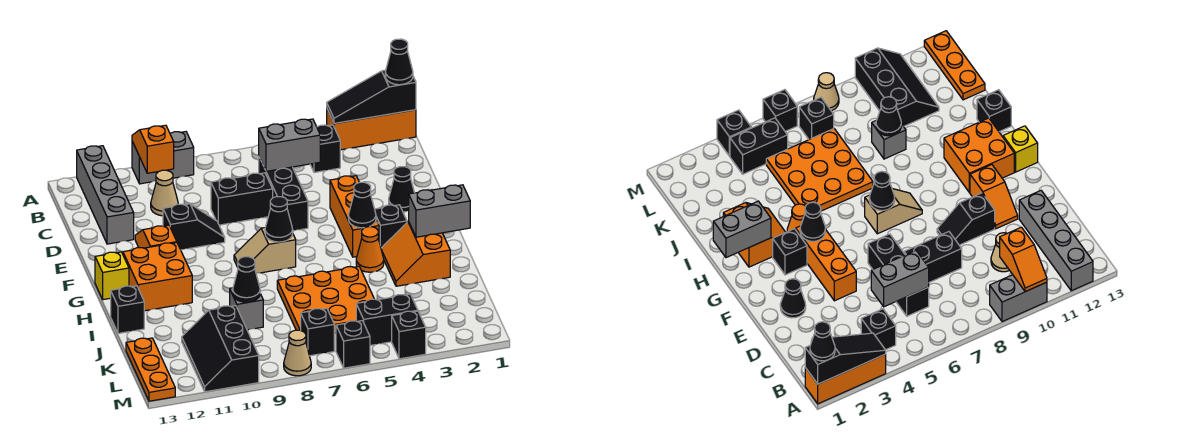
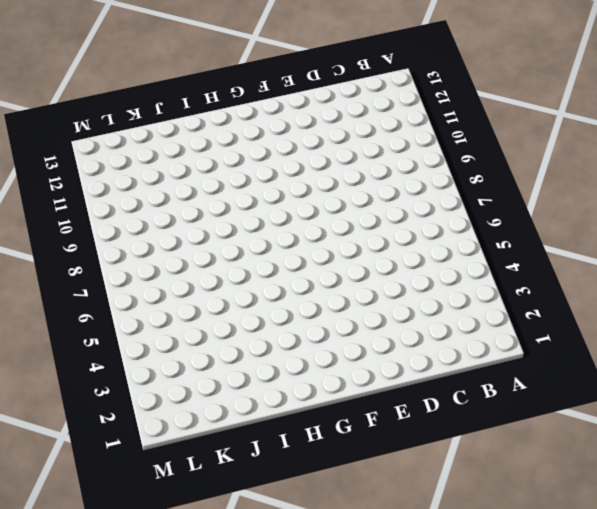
none -> orange 1x3 brick [327,109,416,150]
none -> grey 1x2 brick [132,132,194,184]
none -> grey 1x4 brick [77,146,134,244]
none -> black 1x1 brick [310,125,340,173]

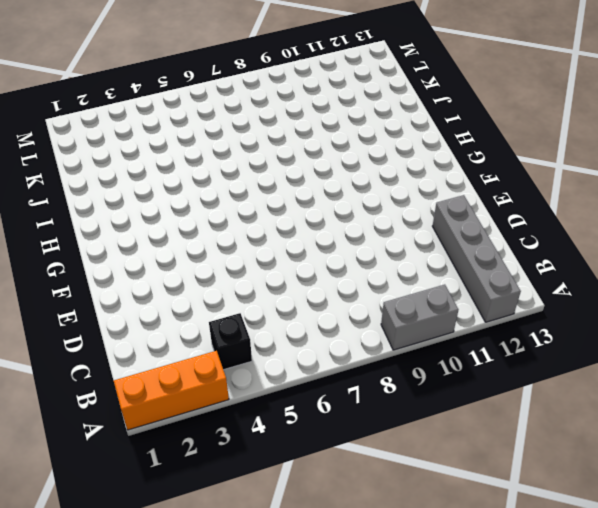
none -> black 1x3 brick [259,157,308,231]
none -> tan 1x1 cone [151,170,178,216]
none -> black 1x2 brick [211,173,273,225]
none -> black 1x1 cone [389,167,414,212]

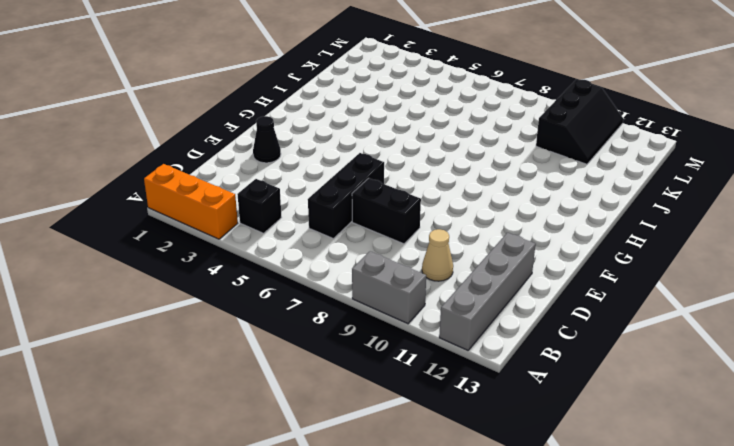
none -> orange 1x3 brick [330,176,379,257]
none -> black 1x2 slope [163,204,225,250]
none -> orange 1x2 slope [135,225,177,248]
none -> black 1x1 brick [375,205,407,248]

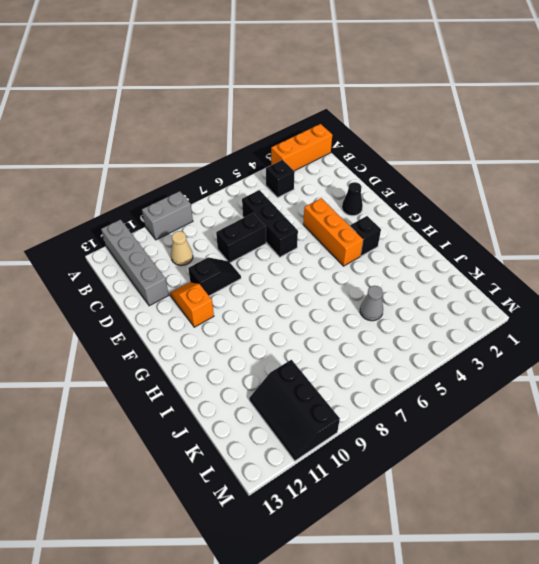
grey 1x1 cone [360,286,383,321] -> orange 3x3 plate [277,267,374,333]
none -> tan 1x2 slope [234,228,296,273]
none -> orange 2x2 brick [123,243,192,311]
none -> yellow 1x1 brick [95,252,129,300]
none -> orange 2x2 slope [381,221,450,286]

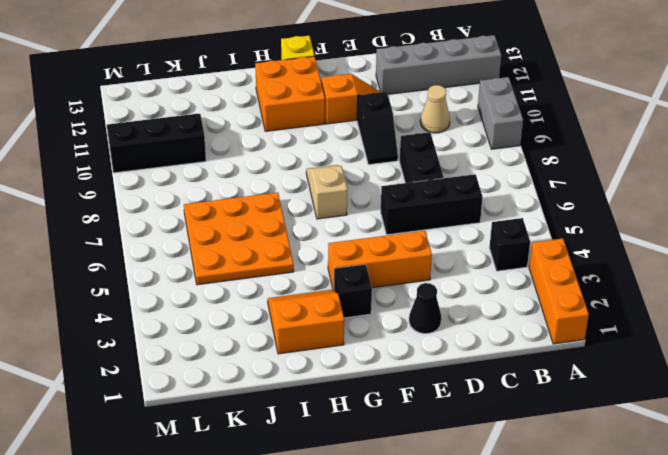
none -> orange 1x1 cone [356,227,384,272]
none -> black 1x1 brick [111,286,144,333]
none -> grey 1x1 brick [230,288,263,330]
none -> orange 1x3 plate [126,338,175,401]

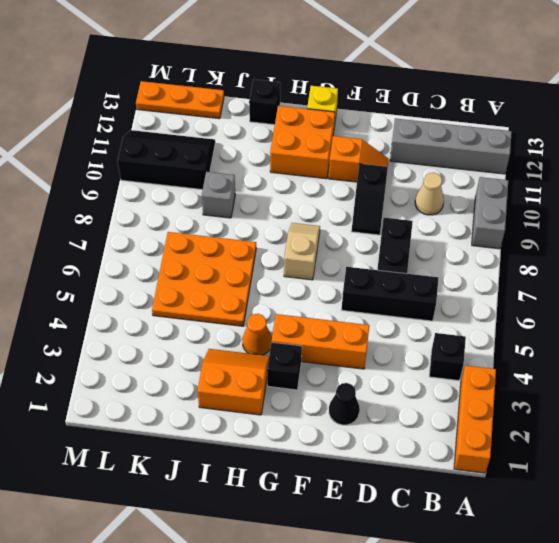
none -> black 1x2 brick [356,294,418,345]
none -> black 1x1 brick [301,308,334,356]
none -> black 1x1 brick [392,311,426,359]
none -> black 1x1 brick [336,321,370,368]

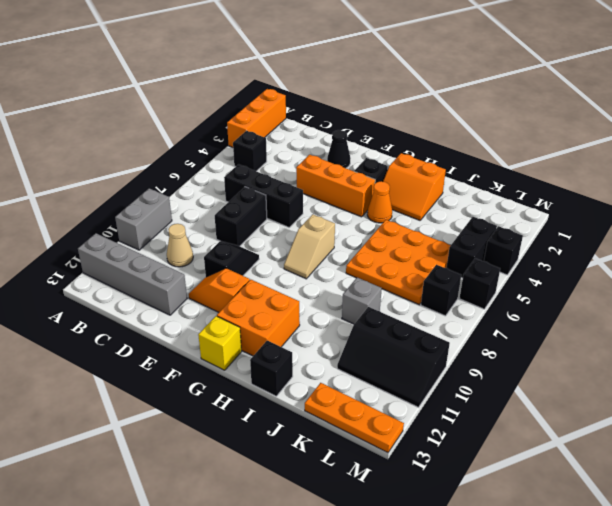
none -> tan 1x1 cone [284,330,311,376]
none -> black 1x3 slope [327,70,416,123]
none -> orange 1x2 slope [132,125,174,173]
none -> grey 1x2 brick [259,119,320,171]

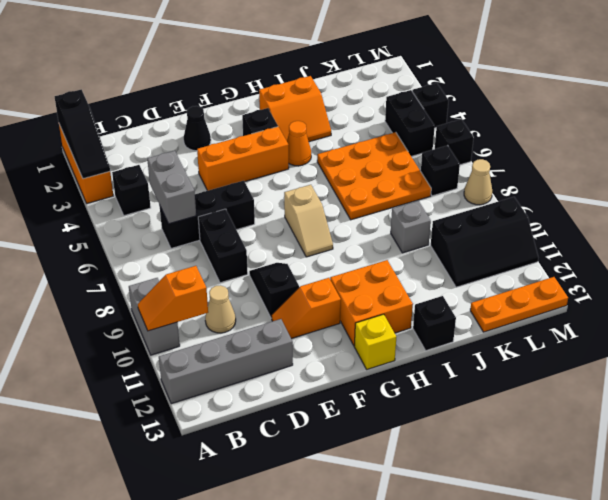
none -> black 1x1 cone [349,182,376,228]
none -> black 1x1 cone [265,197,293,242]
none -> grey 1x2 brick [409,185,470,237]
none -> black 1x1 cone [233,257,260,302]

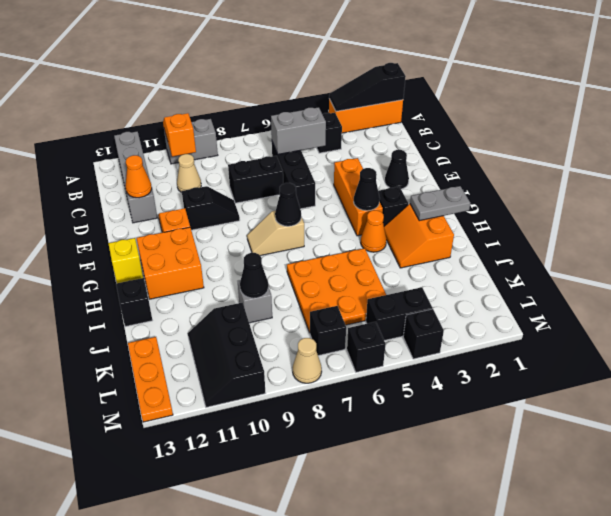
orange 1x1 cone [126,155,152,198] -> none
grey 1x2 plate [410,186,470,221] -> grey 1x2 brick [409,185,470,237]
none -> black 1x1 cone [385,39,413,85]

